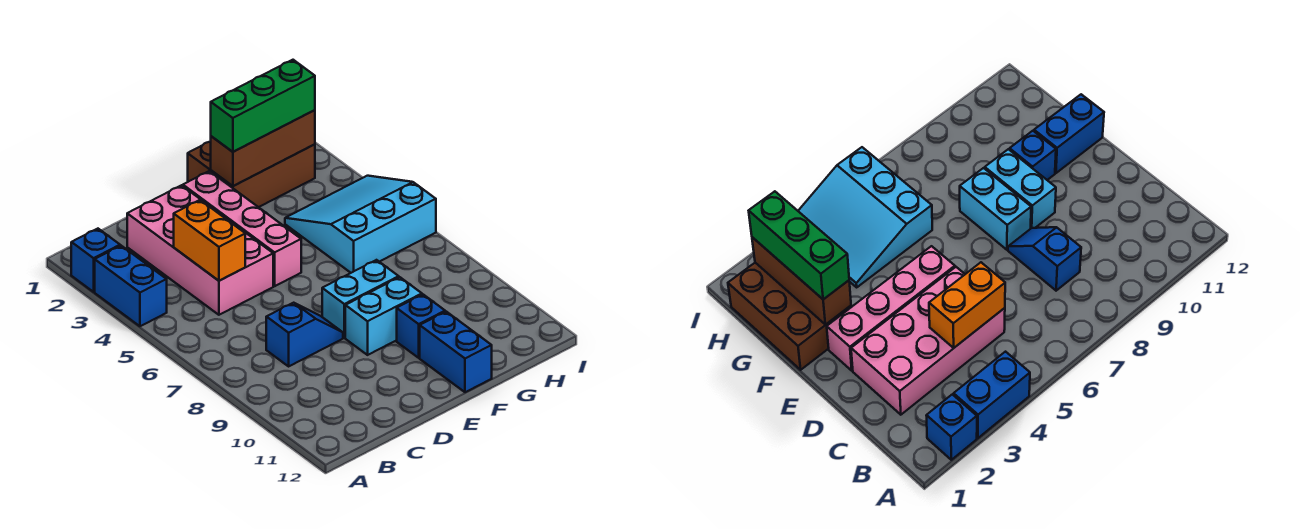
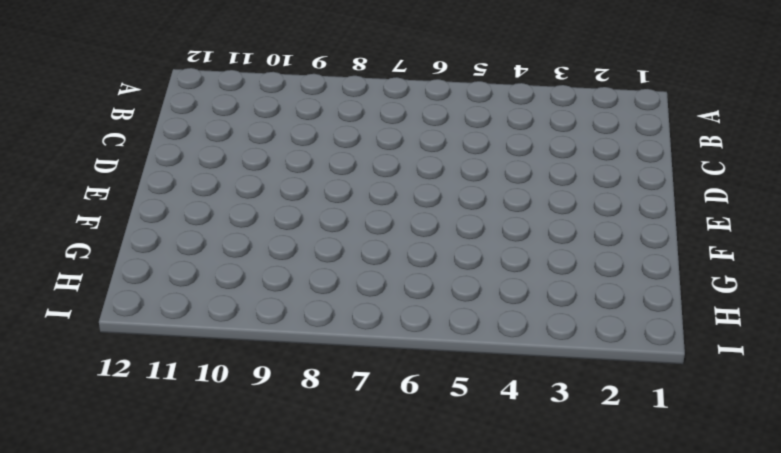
none -> blue 1x1 brick [71,229,120,292]
none -> blue 1x2 brick [95,246,167,326]
none -> pink 2x4 brick [127,185,273,315]

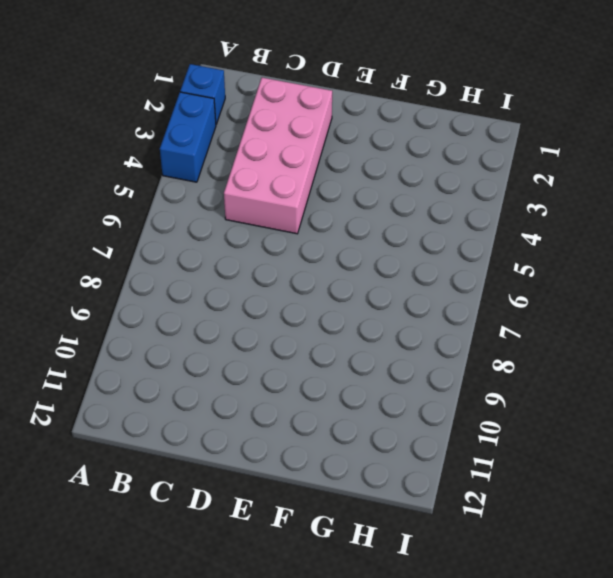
none -> blue 1x2 slope [266,303,343,366]
none -> pink 1x4 brick [183,171,301,286]
none -> cyan 1x2 brick [322,260,399,338]

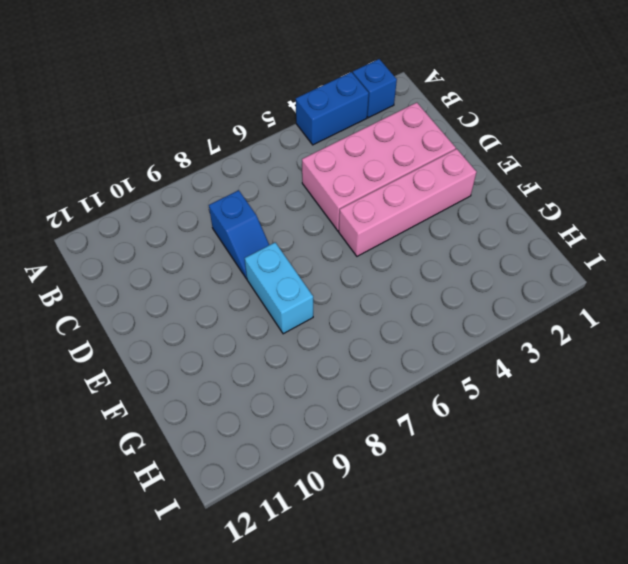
none -> cyan 1x2 brick [345,277,422,355]
none -> brown 2x3 brick [188,142,315,207]
none -> blue 1x1 brick [397,294,445,358]

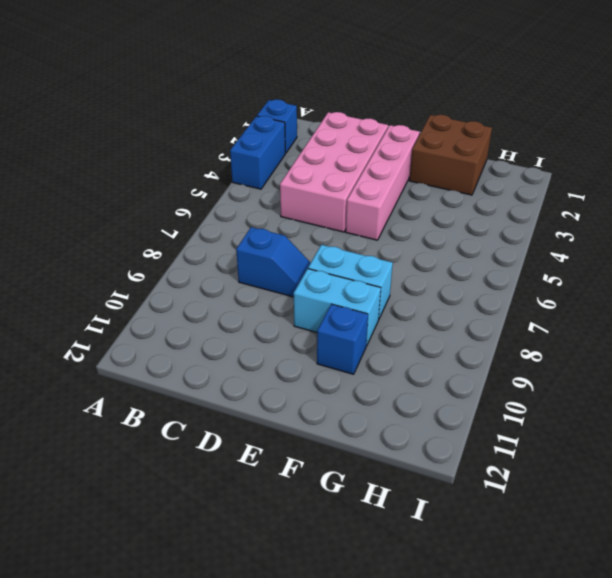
brown 2x2 brick [409,115,492,195] -> brown 2x3 brick [188,142,315,207]
none -> blue 1x2 brick [420,312,492,392]
none -> cyan 3x3 slope [285,176,436,273]
none -> orange 1x2 brick [174,200,245,281]

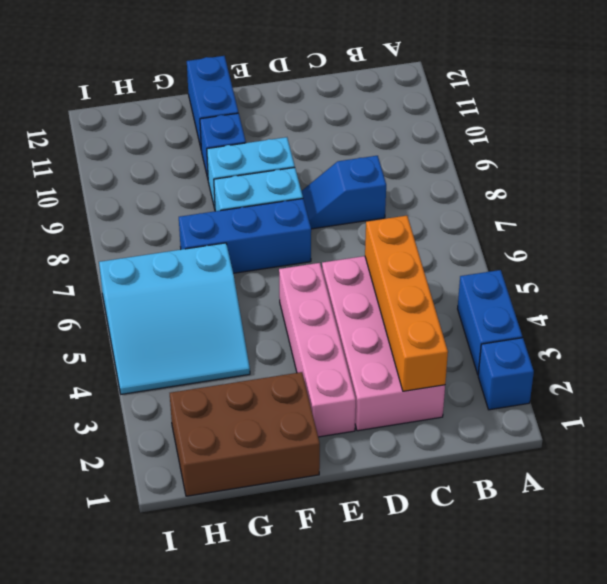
orange 1x4 brick [365,216,448,391] -> orange 1x2 brick [174,200,245,281]
blue 1x3 brick [179,199,311,273] -> none
none -> brown 1x3 brick [210,110,315,186]
none -> green 1x3 brick [211,60,315,152]

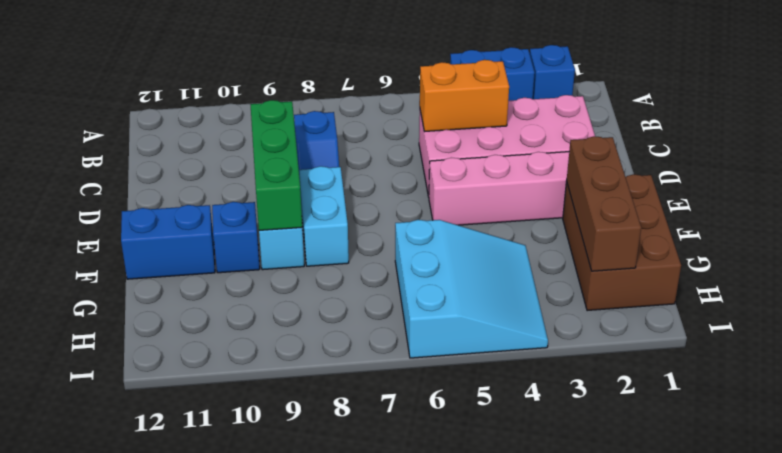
green 1x3 brick [250,100,302,230] -> green 1x3 brick moved to [211,60,315,152]

